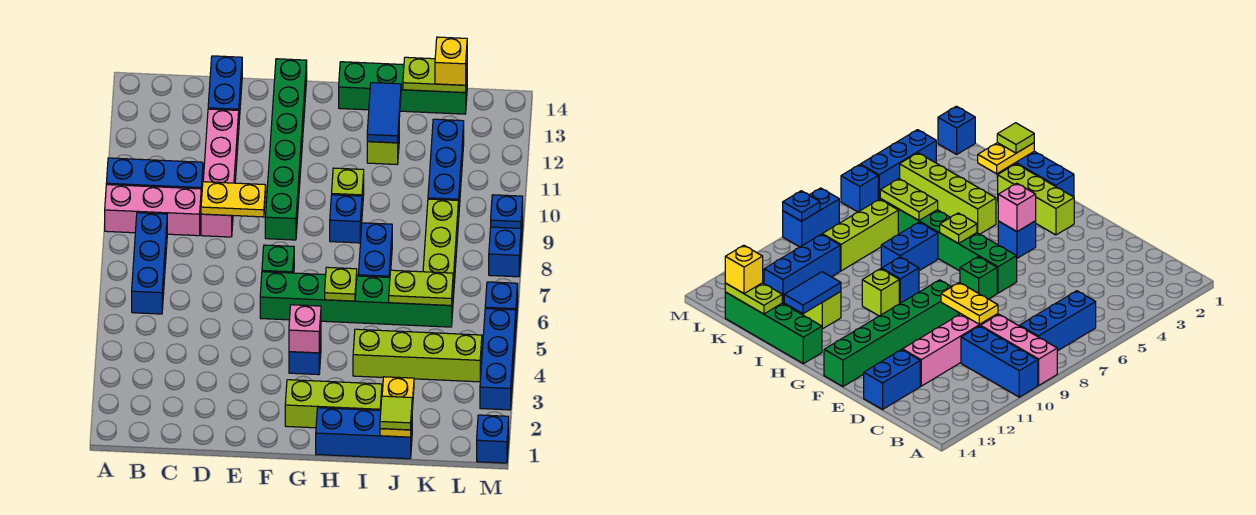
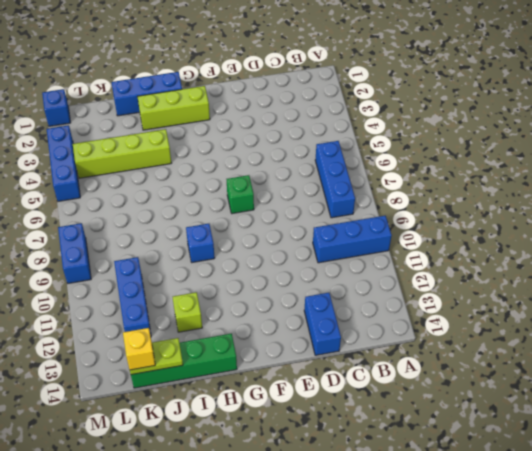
none -> pink 1x3 brick [105,185,201,236]
none -> pink 1x4 brick [201,109,239,237]
none -> green 1x6 brick [260,272,453,327]
none -> green 1x6 brick [265,59,307,240]

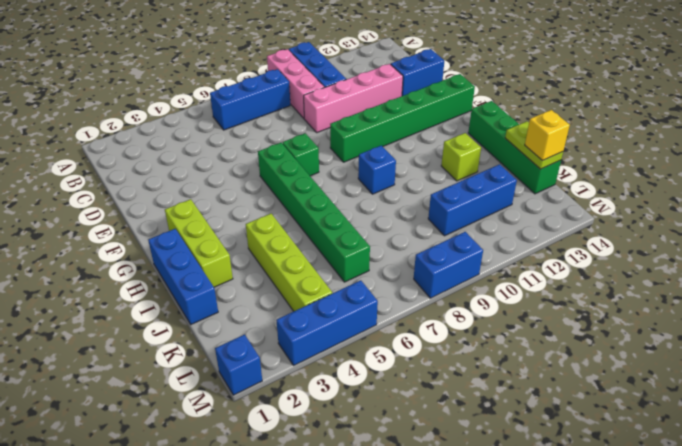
none -> blue 1x1 brick [289,337,321,375]
none -> lime 1x1 brick [332,168,364,211]
none -> blue 1x2 brick [358,223,392,277]
none -> lime 1x3 brick [423,199,459,298]

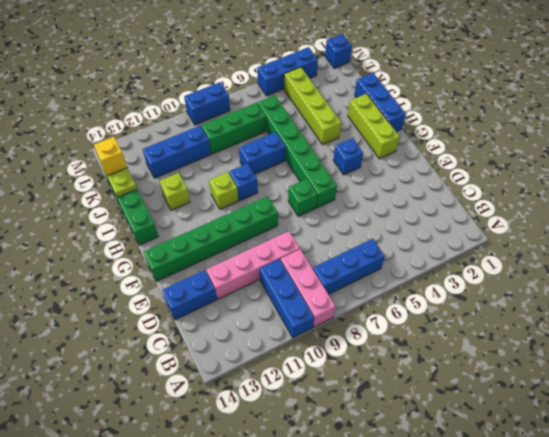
green 1x3 brick [201,103,266,154] -> lime 1x3 brick [423,199,459,298]
none -> blue 1x1 brick [485,282,518,321]
none -> yellow 1x2 plate [201,182,266,217]
none -> pink 1x1 brick [289,305,321,353]
none -> lime 1x1 plate [325,267,357,301]

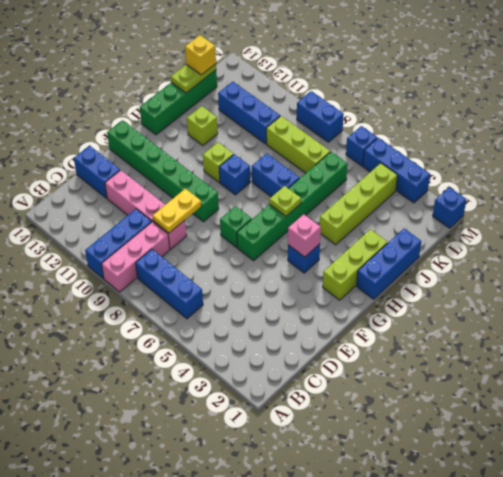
none -> blue 1x2 tile [367,83,401,143]
none -> yellow 1x2 plate [380,377,414,437]
none -> lime 1x2 plate [389,270,453,305]
none -> blue 1x1 plate [491,195,523,228]

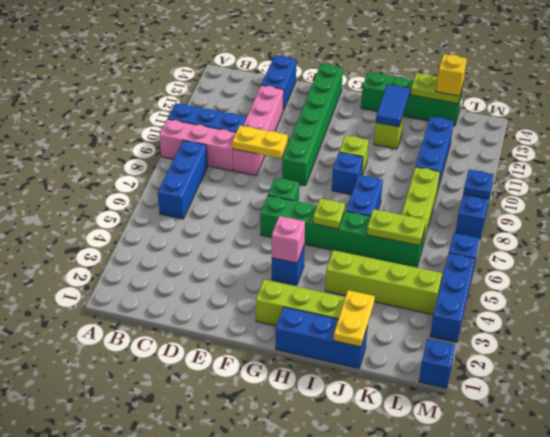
none -> lime 1x1 tile [380,396,412,430]

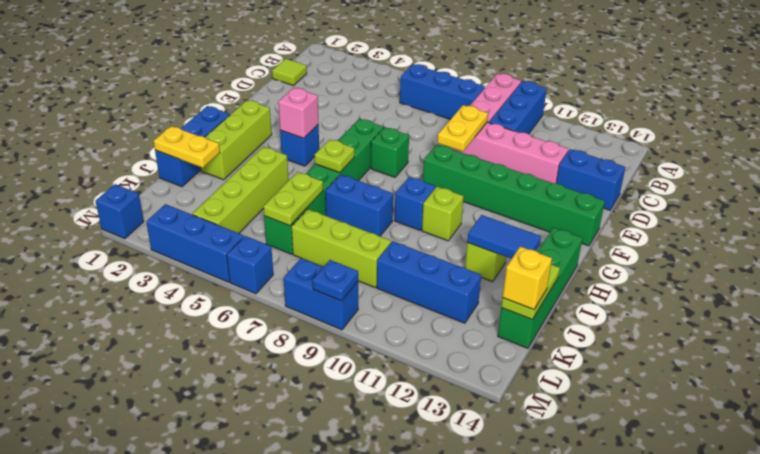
lime 1x1 tile [272,59,307,86] -> lime 1x1 tile moved to [380,396,412,430]

